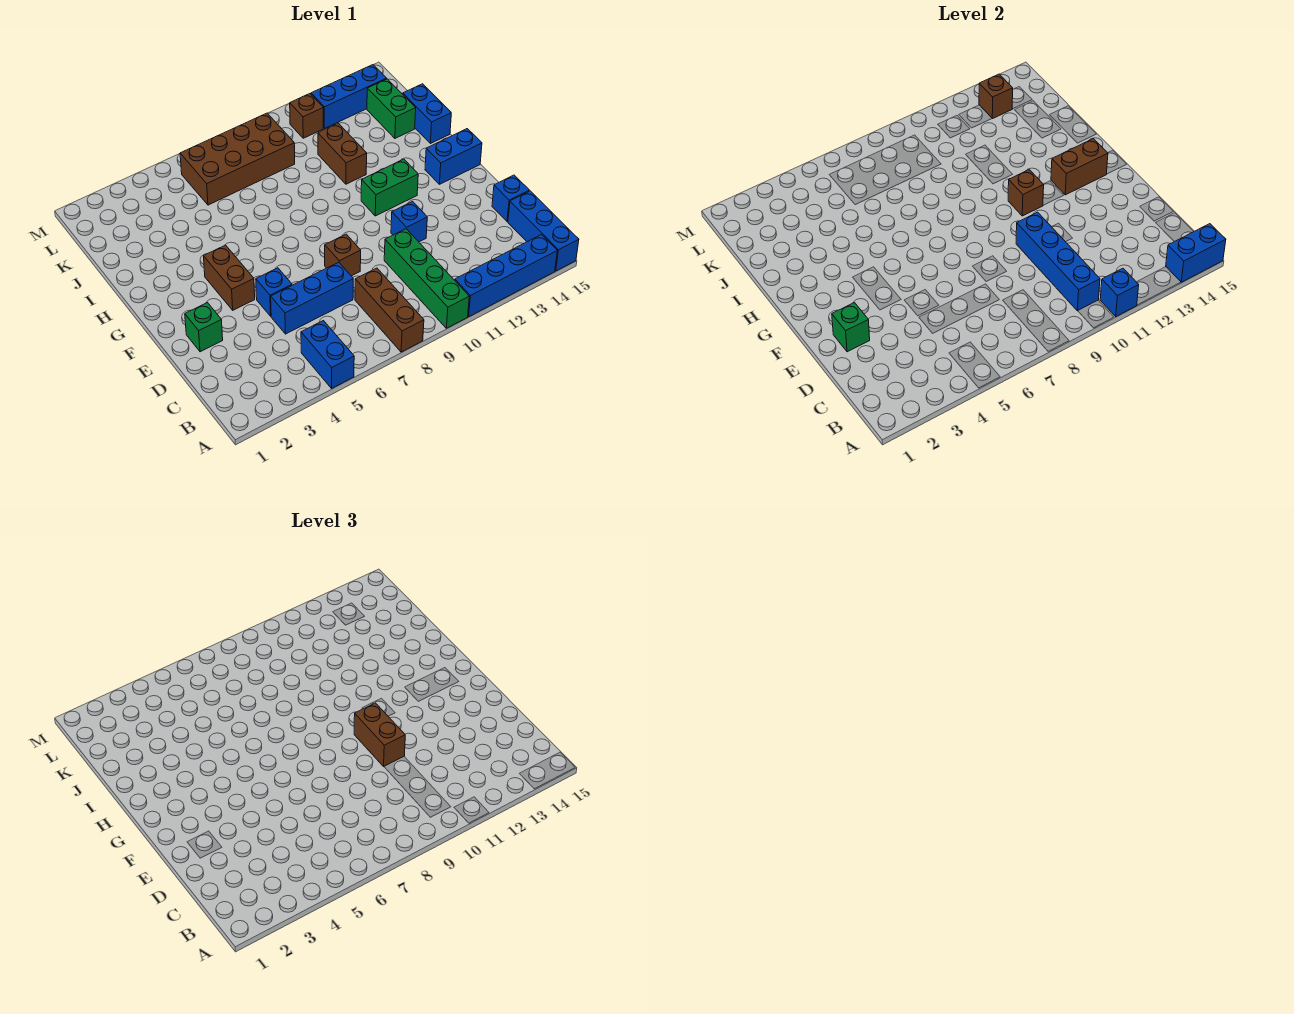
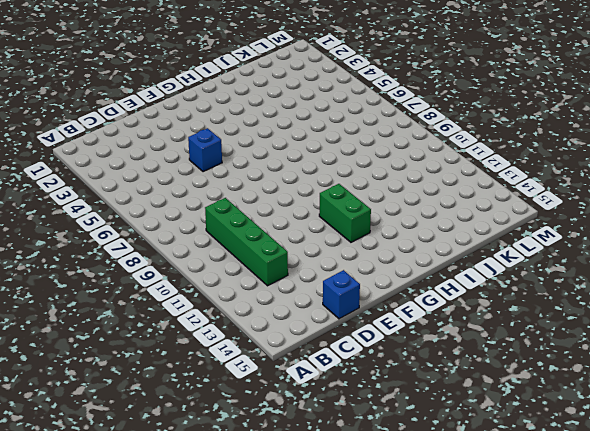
green 1x4 brick [205,198,288,286] -> green 1x4 brick turned to [384,229,469,328]
none -> blue 1x2 brick [301,321,354,388]
none -> brown 1x3 brick [355,268,424,352]
none -> blue 1x4 brick [455,235,557,316]

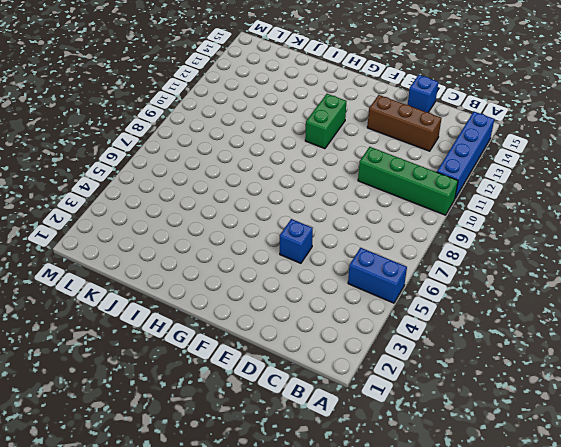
brown 1x3 brick [367,95,442,151] -> brown 1x3 brick moved to [355,268,424,352]
none -> blue 1x3 brick [508,191,579,271]
none -> blue 1x3 brick [271,262,353,334]
none -> green 1x1 brick [185,303,223,352]

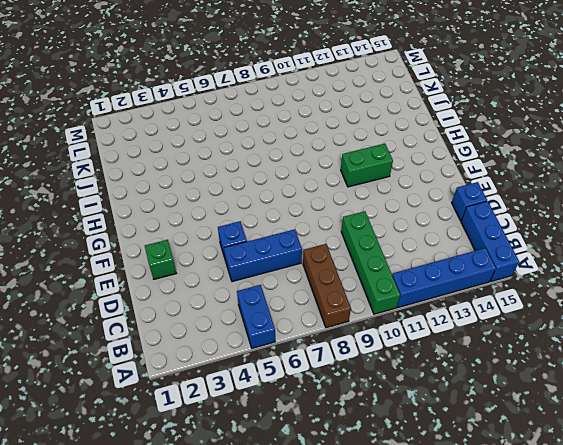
none -> brown 1x1 brick [325,234,361,276]
none -> blue 1x1 brick [391,202,427,242]
none -> brown 1x2 brick [204,245,255,310]

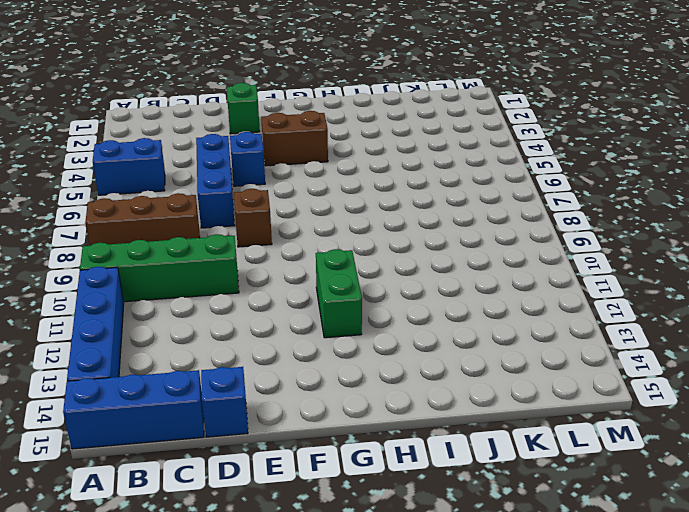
none -> blue 1x1 brick [391,202,427,242]
none -> blue 1x2 brick [425,129,482,184]
none -> brown 1x2 brick [318,123,367,184]

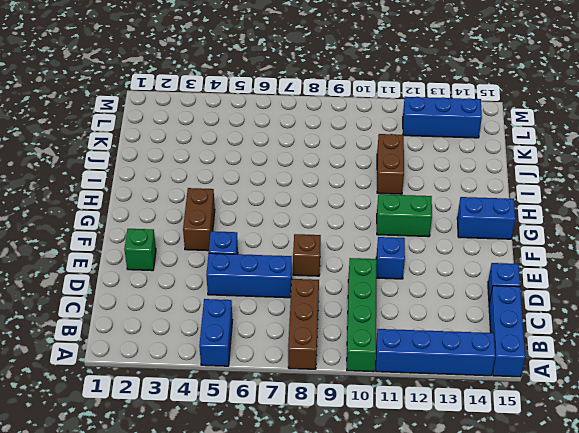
none -> blue 1x2 brick [403,84,451,144]
none -> green 1x2 brick [367,79,416,138]
none -> brown 2x4 brick [180,113,295,205]

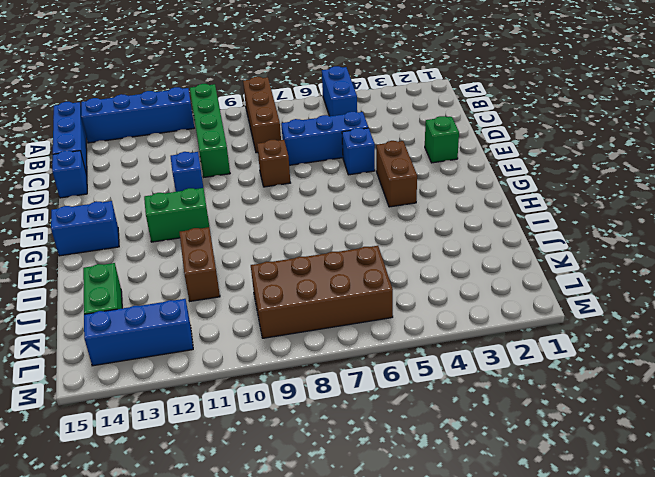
none -> blue 1x2 brick [403,84,451,144]
none -> brown 1x1 brick [290,94,323,138]
none -> blue 1x1 brick [1100,268,1139,316]

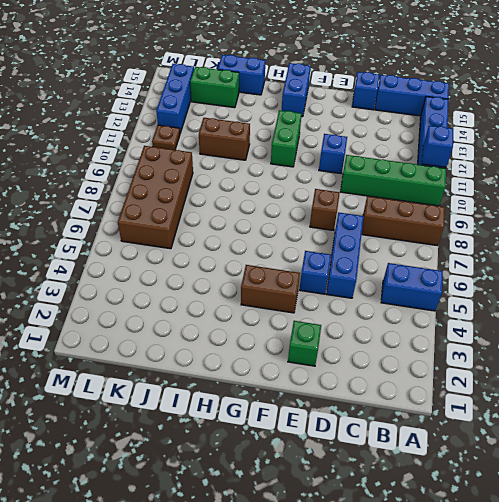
brown 1x1 plate [152,125,180,150] -> brown 1x1 brick [290,94,323,138]
none -> blue 1x2 brick [1166,224,1226,282]
none -> blue 1x4 brick [1016,212,1100,311]
none -> green 1x1 brick [832,303,870,352]

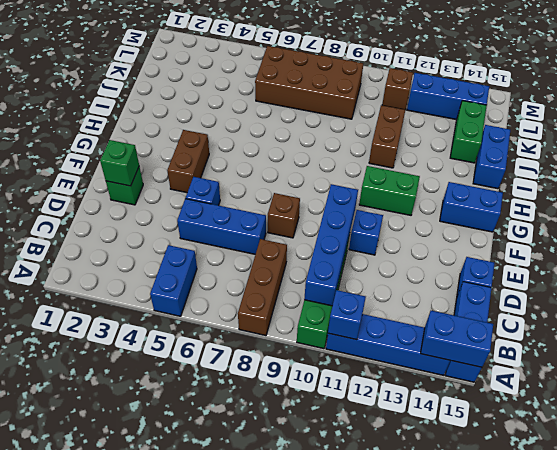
none -> brown 1x1 brick [1008,170,1044,216]
none -> brown 1x2 brick [1051,139,1108,195]
none -> brown 1x1 brick [979,74,1013,119]

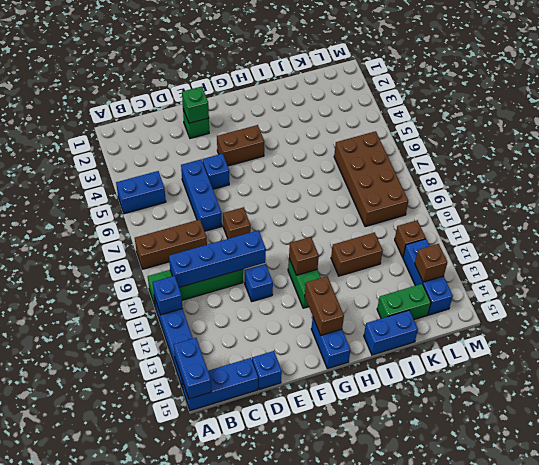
none -> brown 1x2 brick [354,703,405,766]

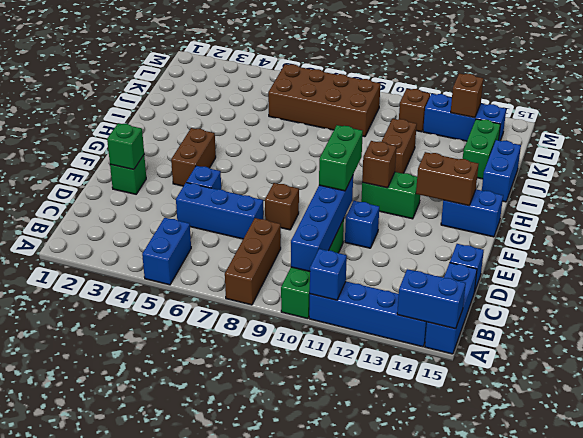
green 1x2 brick [319,125,363,191] -> brown 1x2 brick [354,703,405,766]

